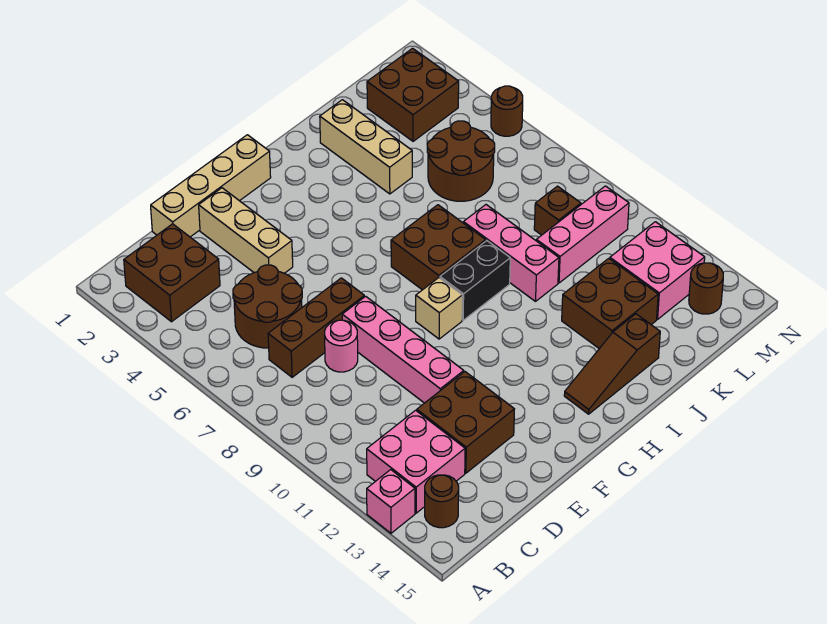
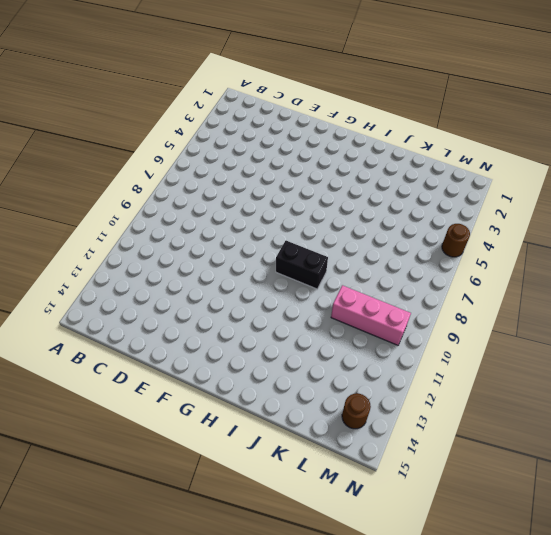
none -> pink 1x1 brick [367,470,415,533]
none -> brown 2x2 brick [124,224,220,322]
none -> pink 2x2 brick [367,410,465,513]

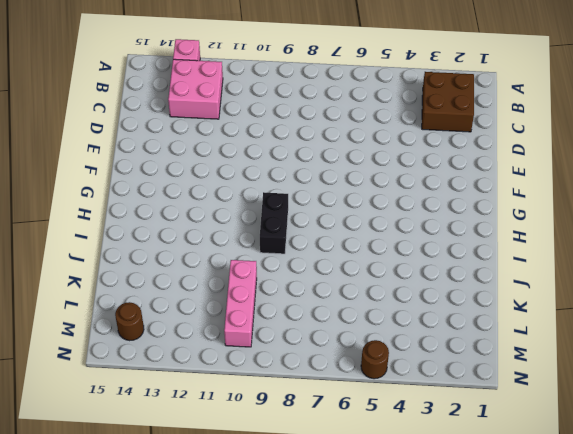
none -> brown 1x1 round brick [425,475,459,528]
none -> brown 2x2 round brick [233,265,302,348]
none -> brown 1x3 brick [268,278,365,377]

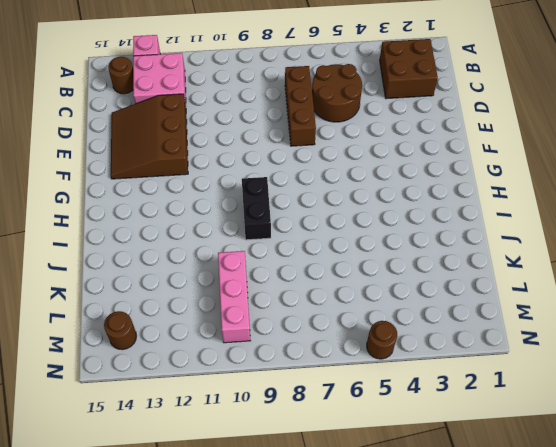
brown 3x3 slope [111,94,188,179] -> brown 2x2 brick [417,372,514,473]
none -> tan 1x4 brick [151,135,271,237]
none -> pink 1x1 round brick [325,320,358,372]
none -> tan 1x3 brick [199,188,293,273]

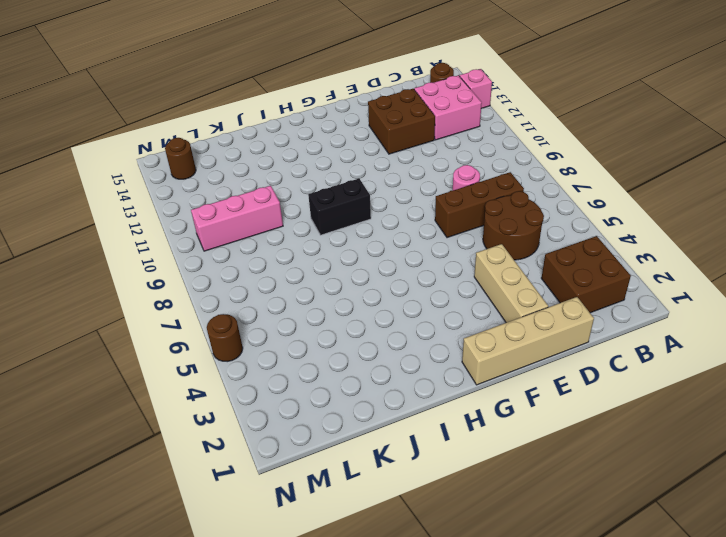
none -> pink 1x4 brick [342,296,464,403]
none -> tan 1x1 brick [416,278,462,339]
none -> brown 2x2 brick [391,205,486,290]

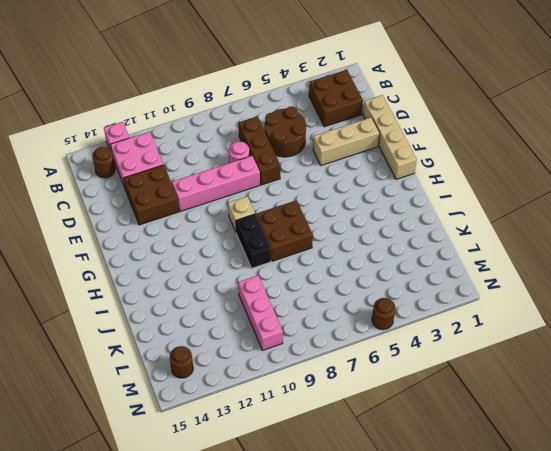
none -> brown 1x3 slope [564,314,660,414]
none -> tan 1x3 brick [320,100,412,194]
none -> pink 1x3 brick [463,205,559,301]

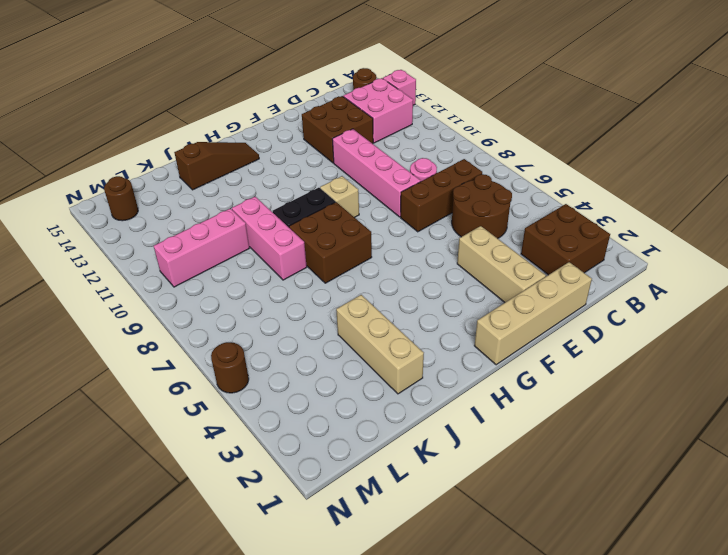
none -> brown 2x2 brick [562,258,658,349]
none -> brown 2x2 round brick [427,121,495,201]
none -> brown 2x2 brick [367,48,459,141]

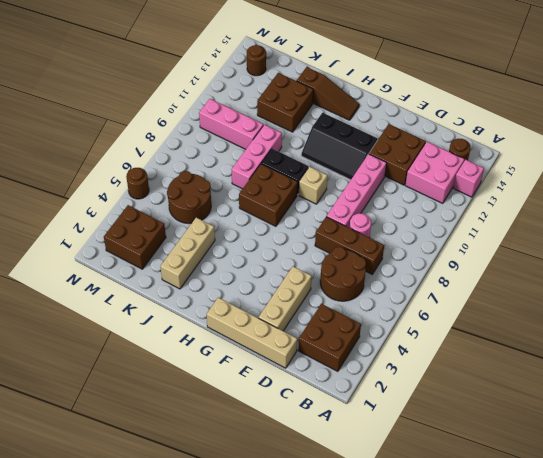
black 2x3 slope [301,113,378,180] -> none
none -> brown 1x1 brick [534,186,581,235]
none -> pink 2x2 brick [610,222,705,319]

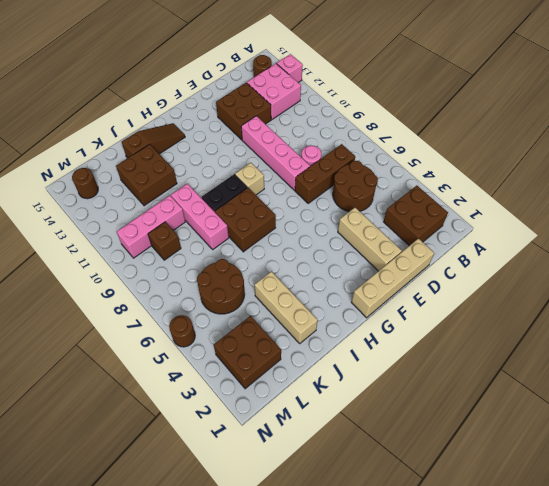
none -> pink 2x2 brick [610,222,705,319]

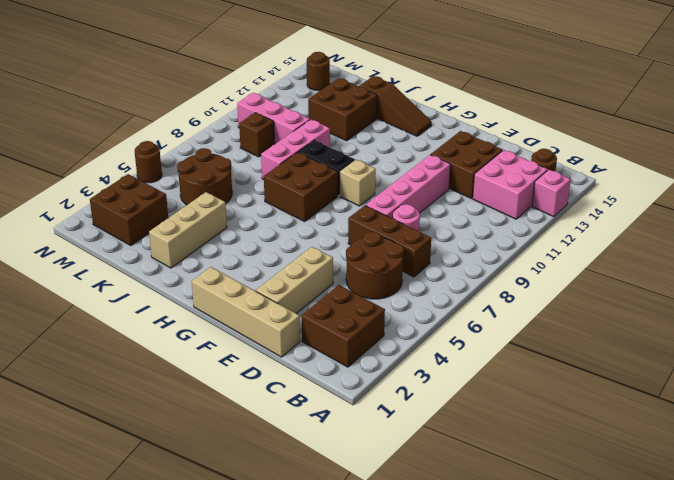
none -> pink 2x2 brick [610,222,705,319]

